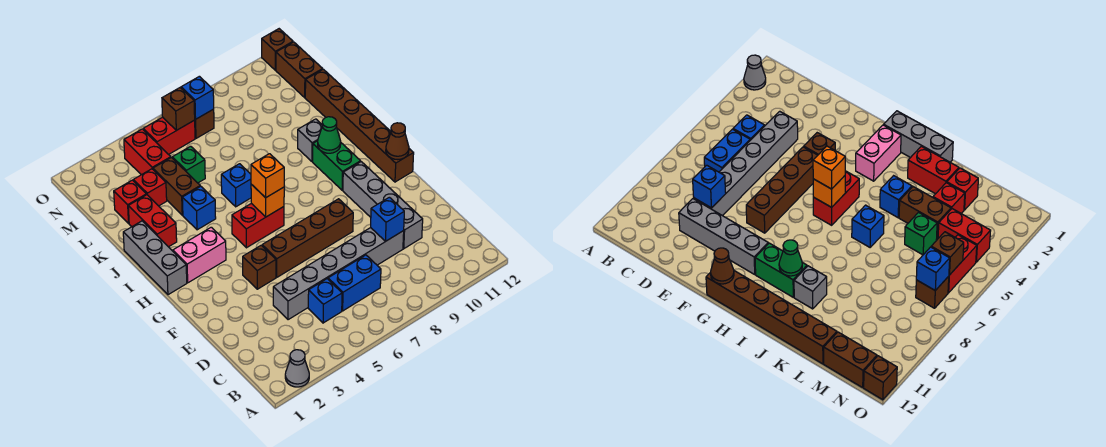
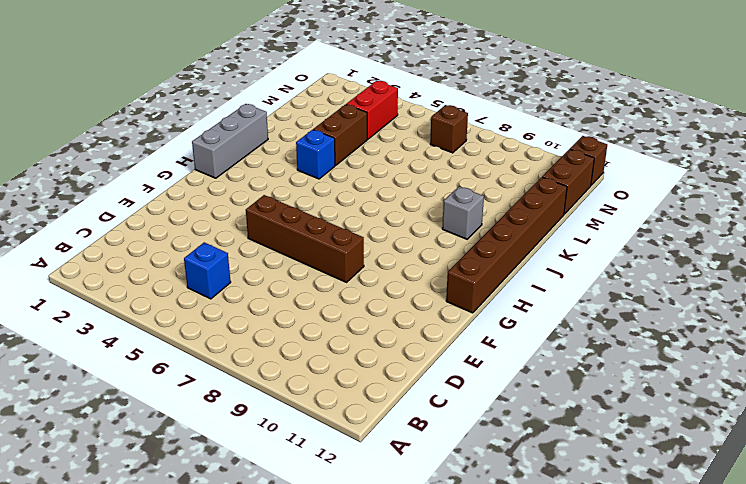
none -> grey 1x1 cone [285,350,309,387]
none -> blue 1x2 brick [328,255,381,311]
none -> grey 1x6 brick [273,228,404,320]
none -> grey 1x4 brick [343,162,423,249]

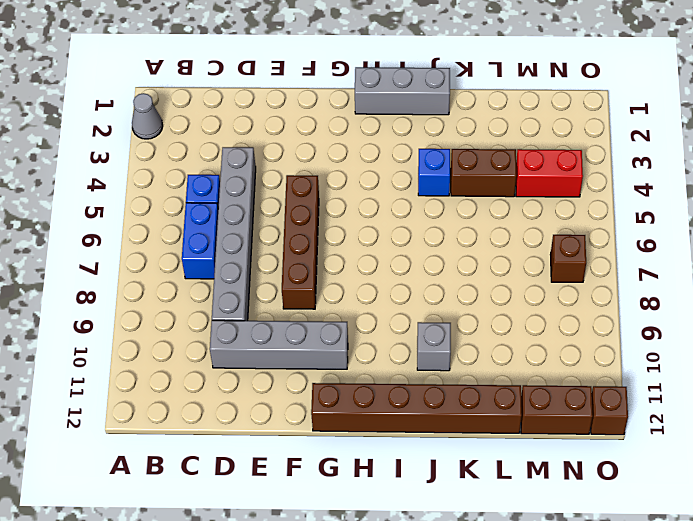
none -> brown 1x1 brick [243,245,276,289]
none -> pink 1x2 brick [173,227,226,283]
none -> red 1x2 brick [232,203,284,248]
none -> green 1x2 brick [313,141,361,190]

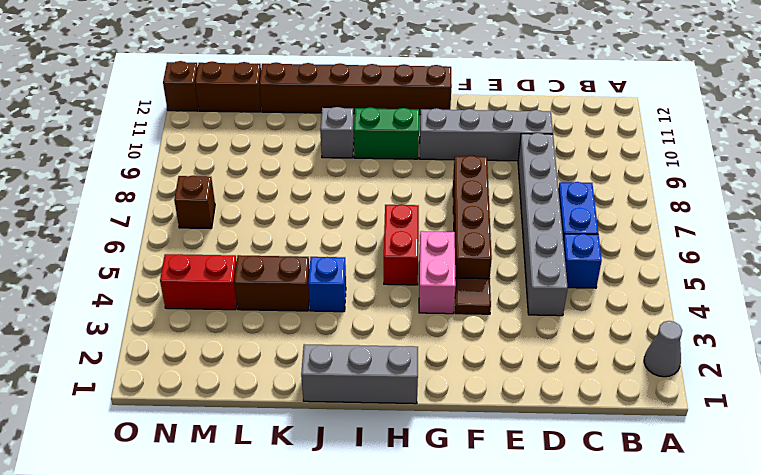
brown 1x1 tile [455,278,491,314] -> brown 1x1 brick [243,245,276,289]
pink 1x2 brick [419,231,456,314] -> pink 1x2 brick moved to [173,227,226,283]
none -> red 1x2 brick [128,195,177,247]
none -> blue 1x1 brick [221,164,251,207]
none -> red 1x1 brick [114,180,146,223]
none -> red 1x1 brick [133,169,167,206]

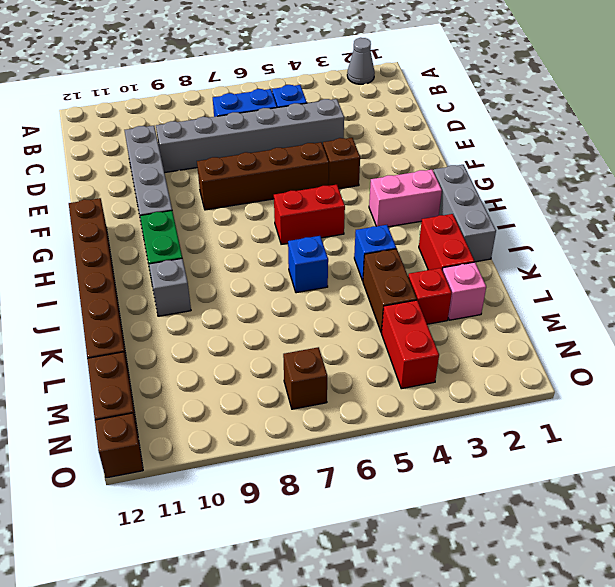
pink 1x1 brick [442,262,486,320] -> red 1x1 brick [114,180,146,223]
none -> green 1x1 brick [172,146,205,183]
none -> red 1x2 brick [143,117,195,155]
none -> blue 1x1 brick [371,197,404,241]
none -> brown 1x1 cone [386,123,409,160]

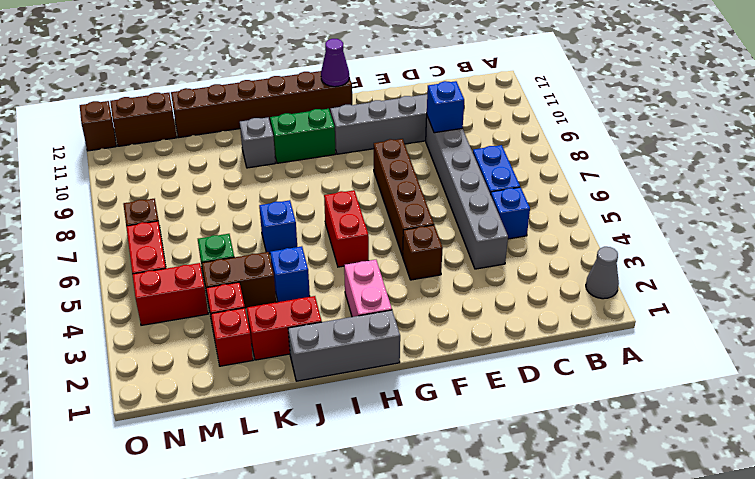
purple 1x1 cone [321,39,349,87] -> brown 1x1 cone [386,123,409,160]
none -> orange 1x1 brick [251,184,284,217]
none -> green 1x1 cone [318,117,341,153]
none -> brown 1x1 brick [162,88,195,130]
none -> blue 1x1 brick [181,76,214,119]

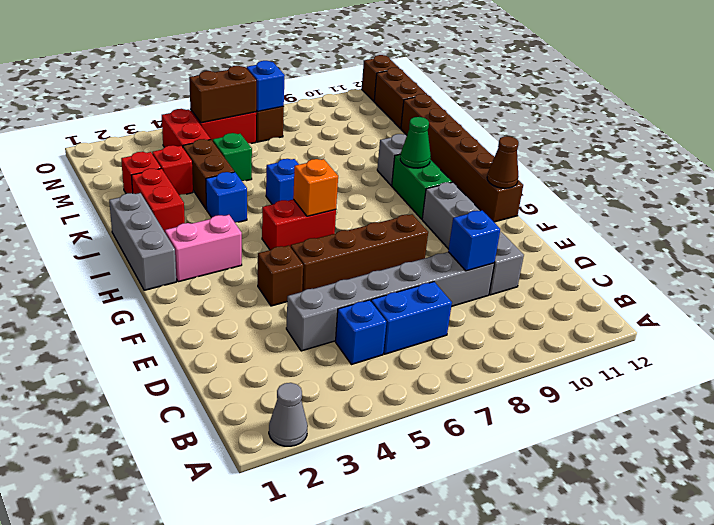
brown 1x2 brick [189,66,256,123] -> brown 1x1 brick [162,88,195,130]
none -> orange 1x1 brick [251,154,284,198]

